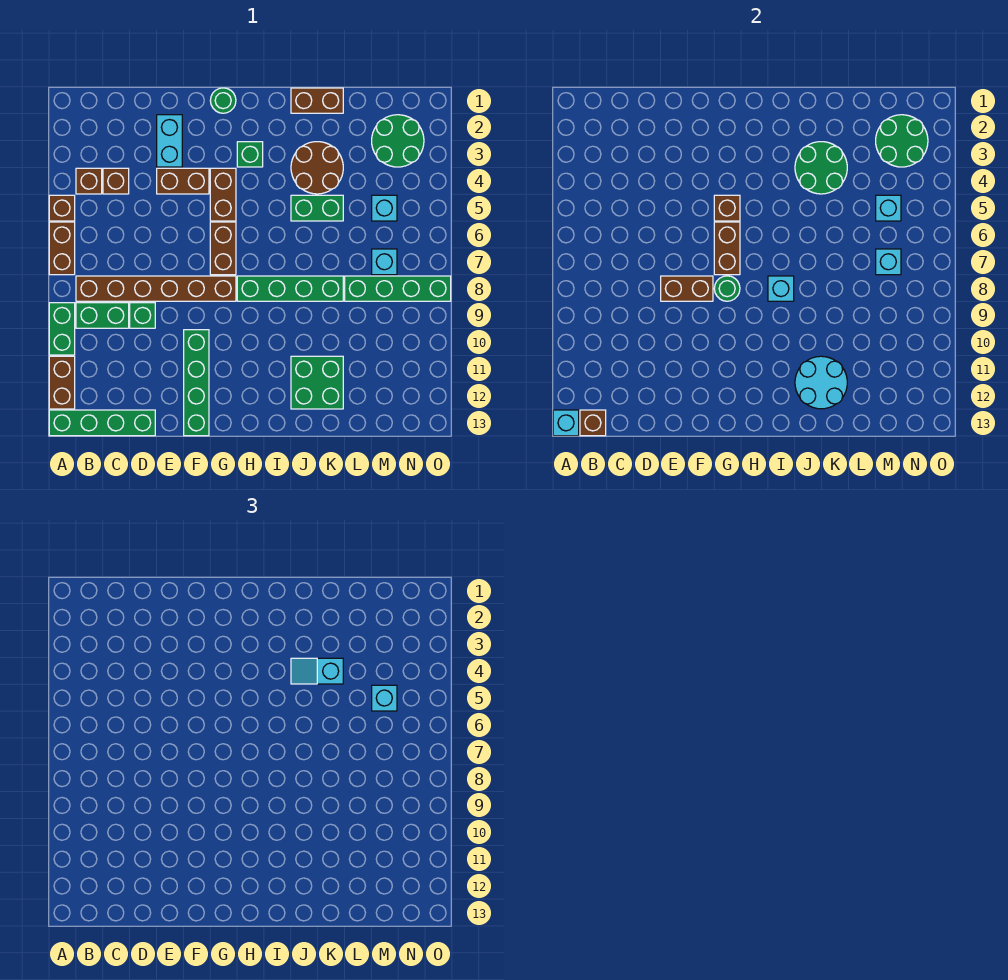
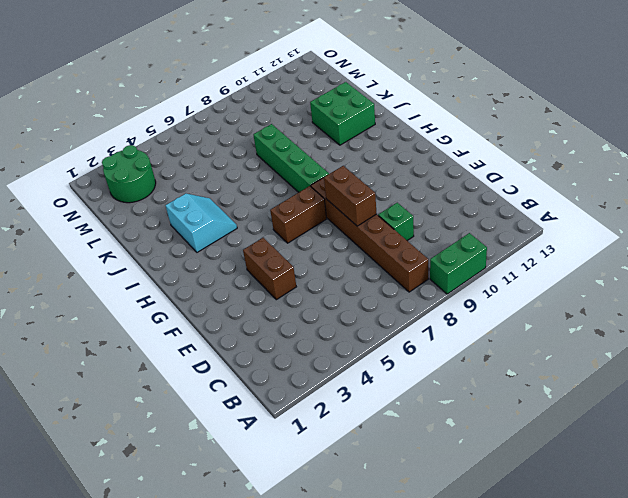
cyan 2x2 slope [166,194,237,252] -> brown 2x2 round brick [291,142,343,194]
none -> brown 1x1 brick [49,195,75,221]
none -> brown 1x2 brick [49,222,75,275]
none -> brown 1x2 brick [49,356,75,409]
none -> green 1x4 brick [49,410,155,436]

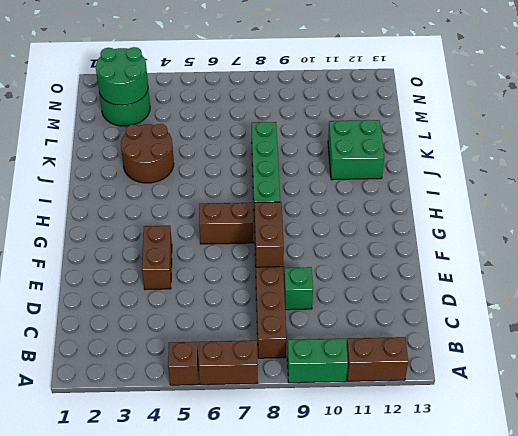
none -> green 1x4 brick [49,410,155,436]
none -> brown 1x1 brick [76,168,102,194]
none -> green 1x2 brick [76,303,129,328]
none -> brown 1x1 brick [103,168,129,194]

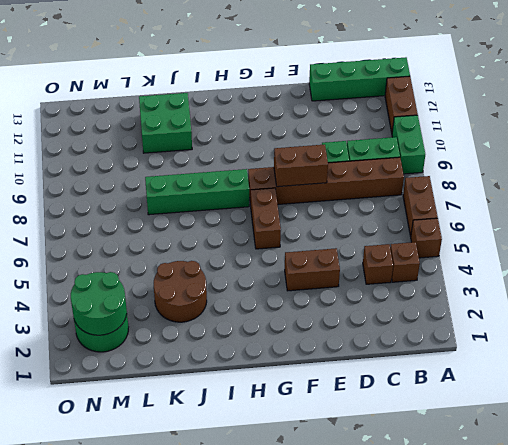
none -> cyan 1x2 brick [157,115,182,167]
none -> green 1x4 brick [184,330,209,436]
none -> green 1x1 round brick [210,88,236,113]
none -> brown 1x2 brick [210,168,236,221]

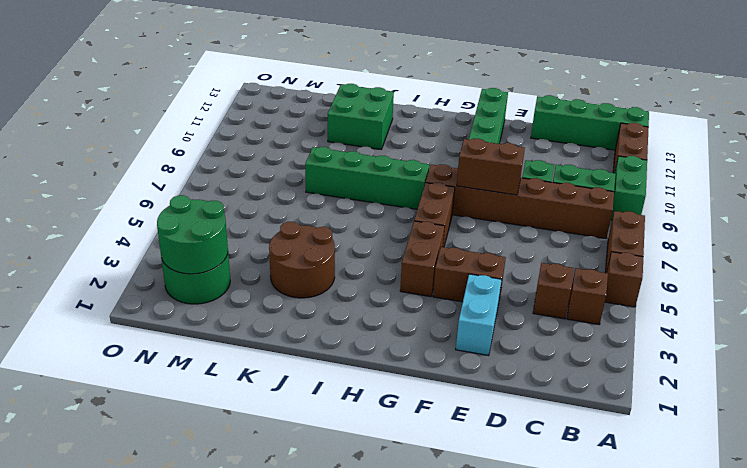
none -> green 1x1 round brick [210,88,236,113]
none -> green 1x1 brick [237,142,263,167]
none -> brown 1x2 brick [291,88,343,113]
none -> green 1x2 brick [291,195,343,221]

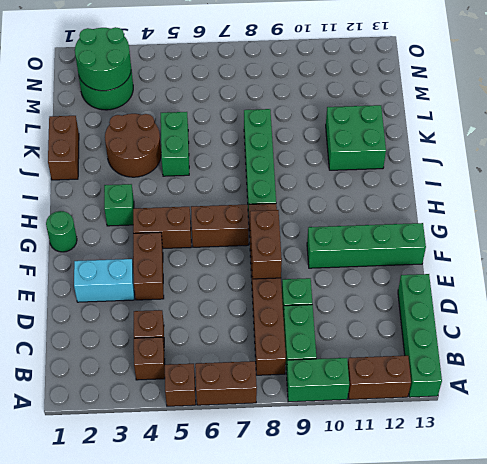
none -> green 1x4 brick [345,276,451,301]
none -> cyan 1x1 brick [372,195,397,221]
none -> cyan 1x1 brick [372,249,397,275]
none -> cyan 1x1 brick [553,410,579,436]

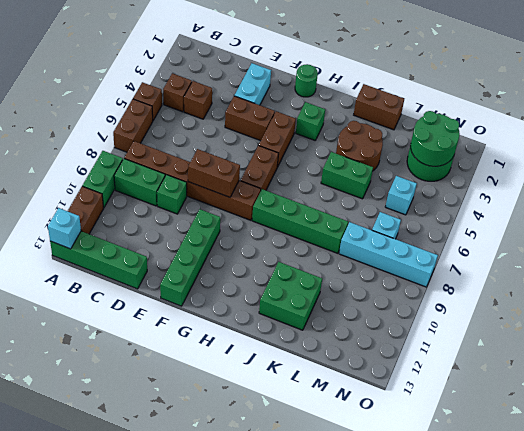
cyan 1x4 brick [339,222,438,287] -> green 1x4 brick [345,276,451,301]
none -> brown 1x1 brick [580,410,606,436]
none -> brown 1x1 brick [714,195,740,221]
none -> brown 1x2 brick [714,222,740,275]
none -> green 1x1 round brick [714,276,740,301]

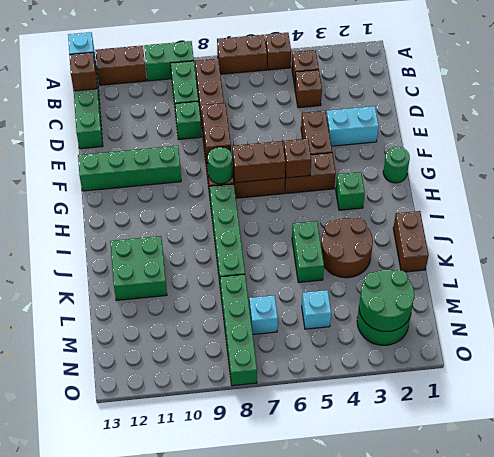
none -> cyan 1x1 brick [768,276,794,301]
none -> green 2x2 round brick [795,142,847,194]
none -> cyan 2x2 round brick [795,356,847,409]
none -> cyan 1x1 brick [876,195,901,221]

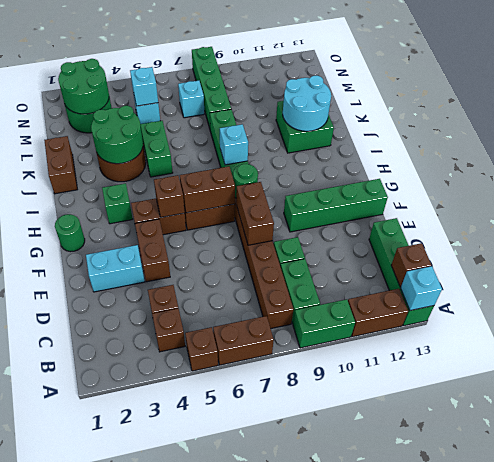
none -> cyan 1x1 brick [876,249,901,275]
none -> cyan 1x2 slope [291,658,343,684]
none -> cyan 1x1 brick [372,685,397,711]

